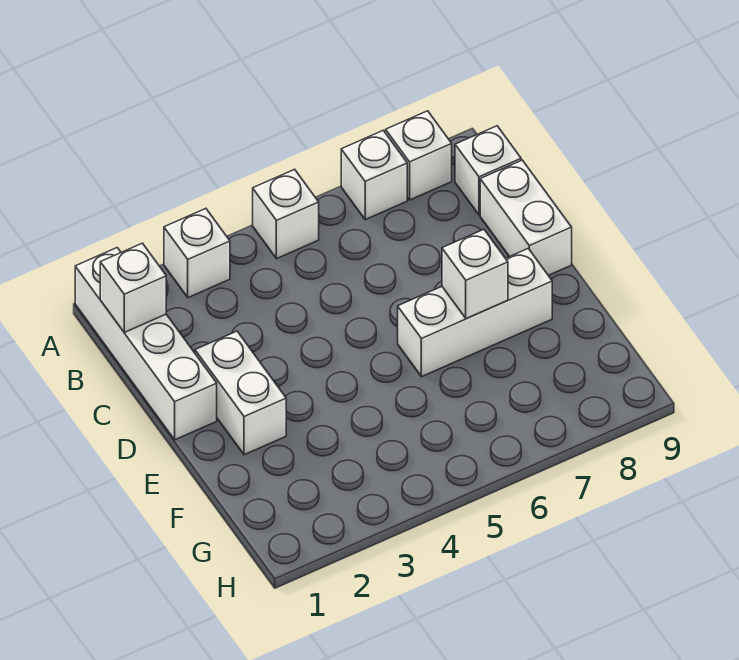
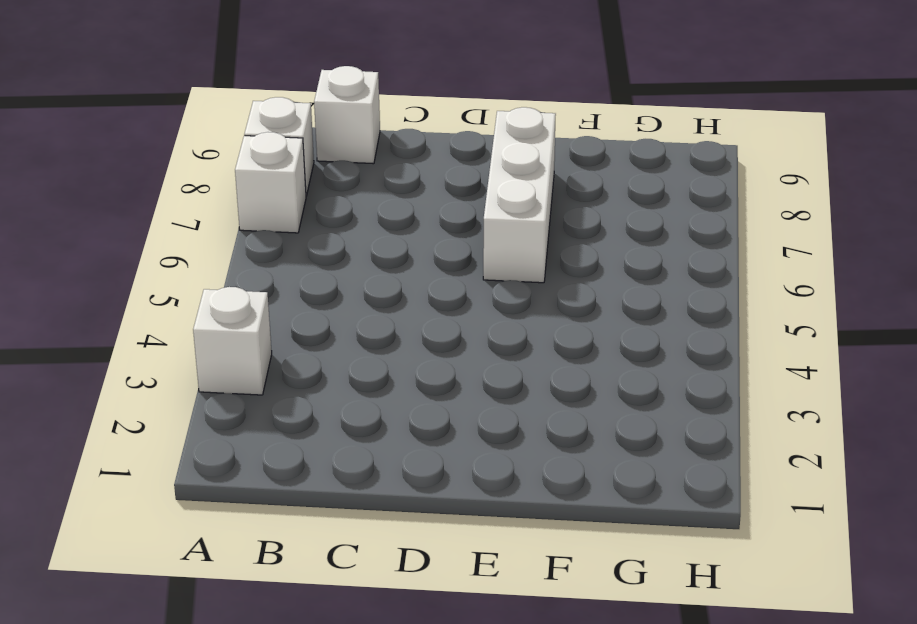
none -> white 1x4 brick [75,248,217,440]
none -> white 1x1 brick [253,169,319,259]

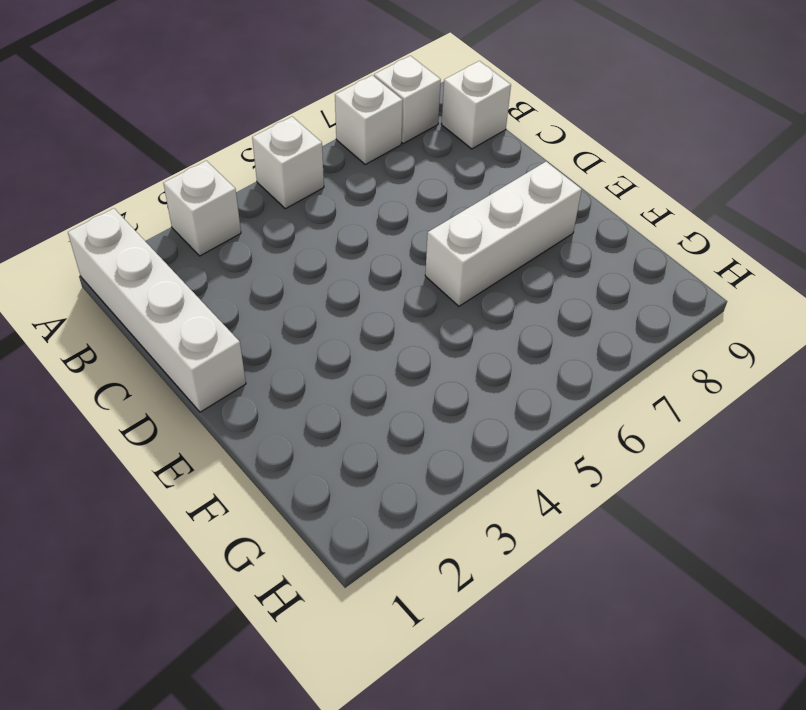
none -> white 1x2 brick [480,160,572,276]
none -> white 1x2 brick [195,331,286,455]

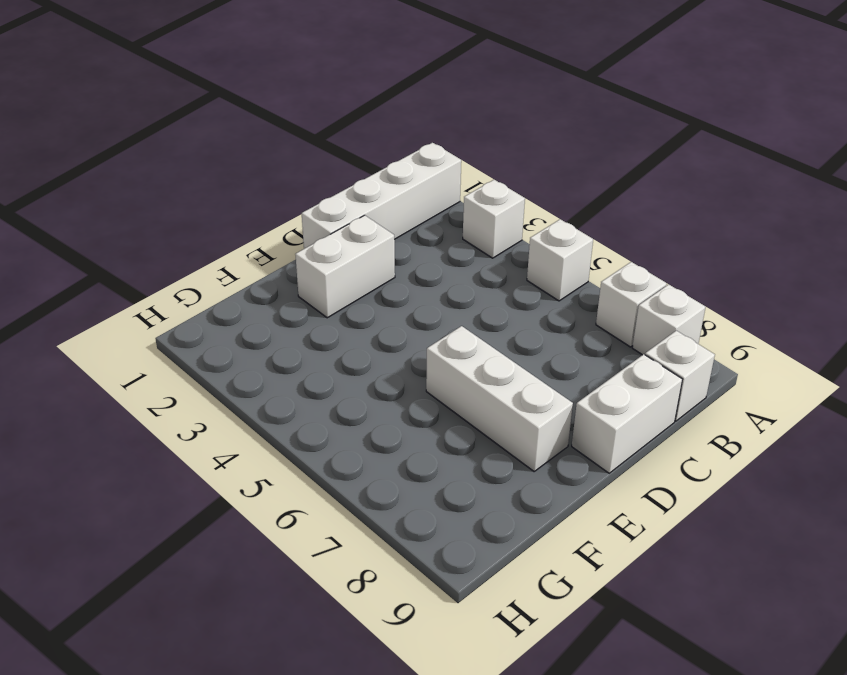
none -> white 1x1 brick [100,243,166,332]
none -> white 1x1 brick [442,229,508,318]

